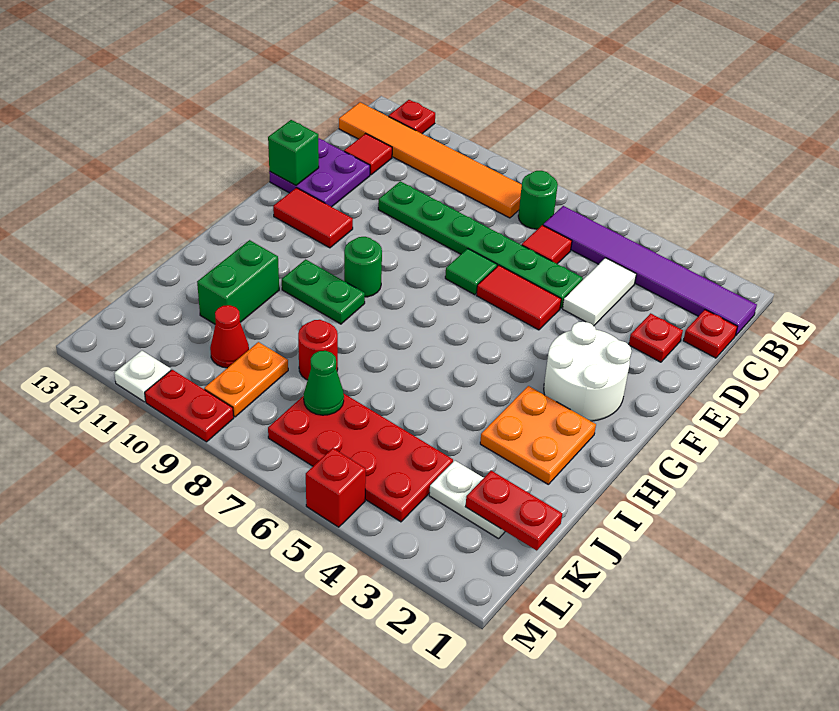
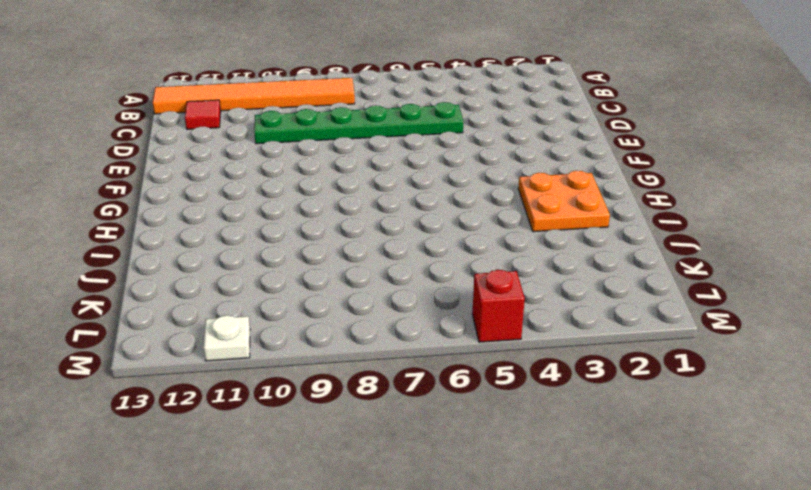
none -> red 1x1 plate [389,100,435,134]
none -> purple 1x6 tile [543,206,757,336]
none -> green 1x1 round brick [518,171,558,229]
none -> red 1x1 plate [683,310,737,358]

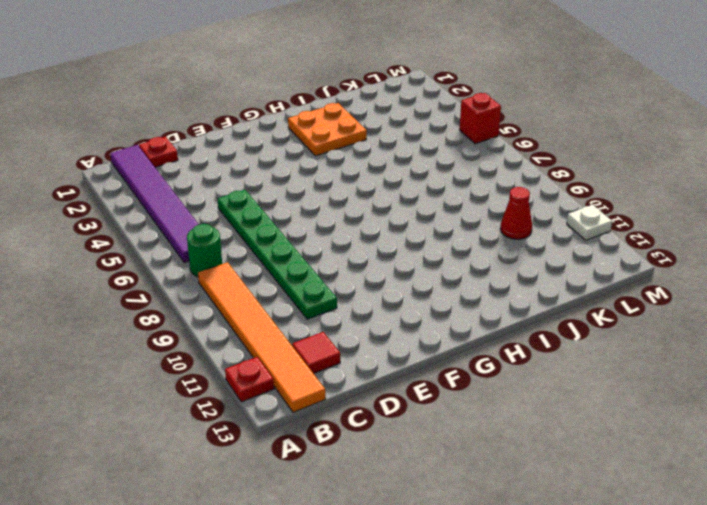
none -> white 1x2 tile [563,258,636,326]
none -> red 1x1 tile [522,225,572,264]
none -> red 1x1 plate [629,313,683,362]
none -> purple 2x2 plate [269,138,370,207]

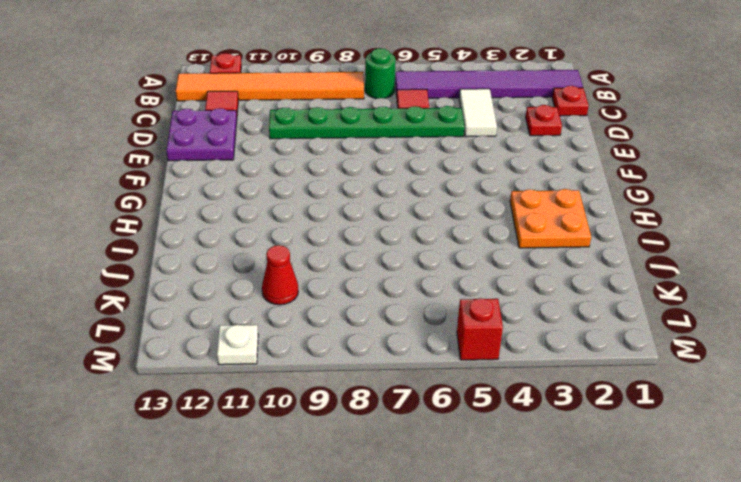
none -> red 1x2 tile [476,265,561,330]
none -> green 1x1 tile [445,249,497,295]
none -> white 2x2 round brick [544,322,631,421]
none -> red 1x2 tile [273,188,353,248]

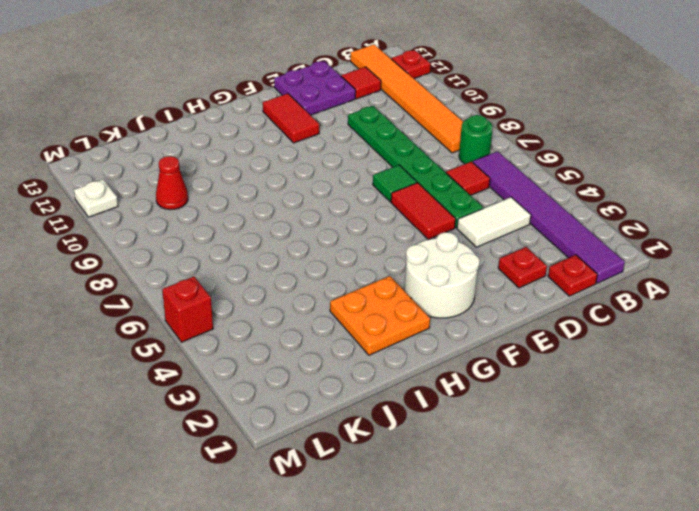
none -> green 1x1 round brick [344,237,382,297]
none -> green 1x2 plate [282,259,365,324]
none -> green 1x2 brick [197,240,279,324]
none -> red 1x1 round brick [298,320,338,380]

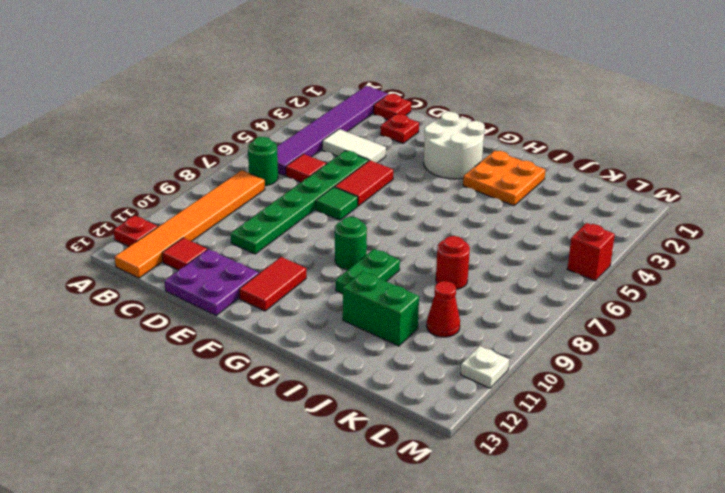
none -> white 1x2 plate [429,461,505,539]
none -> red 2x4 plate [268,394,453,522]
none -> orange 1x2 plate [204,342,288,417]
none -> red 1x2 plate [145,370,234,442]

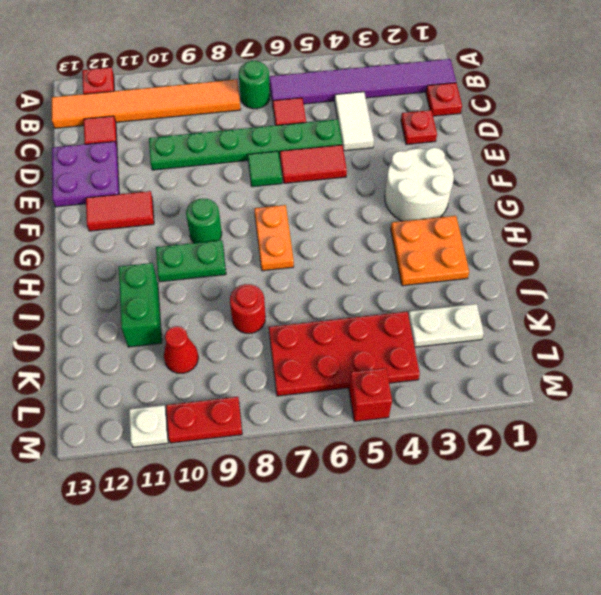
orange 1x2 plate [254,205,294,271] -> orange 1x2 plate moved to [204,342,288,417]
none -> green 1x1 brick [268,120,319,185]
none -> red 1x2 plate [465,471,562,551]
none -> green 1x1 cone [304,351,344,415]

